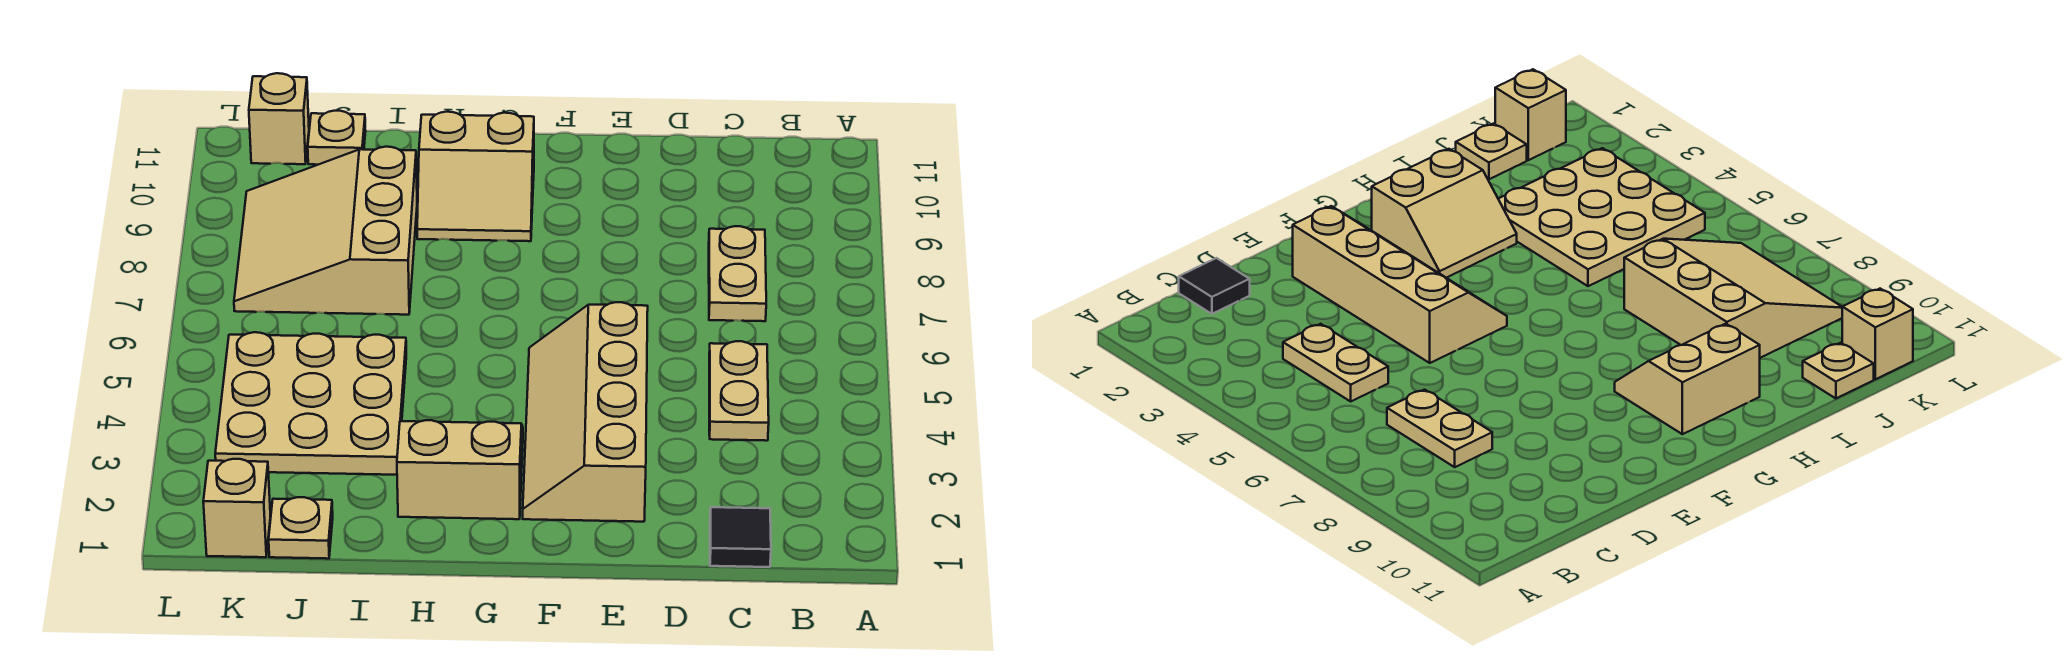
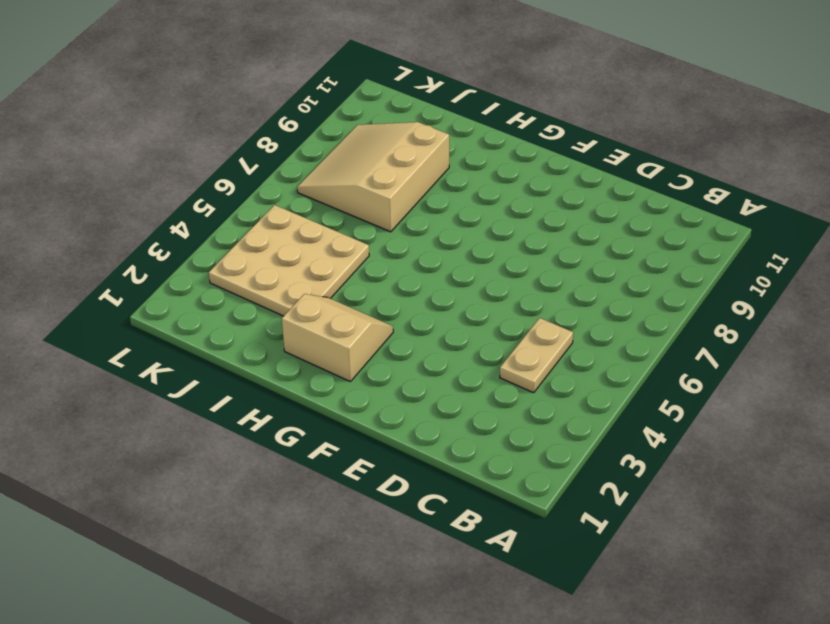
none -> black 1x1 tile [710,507,771,567]
none -> tan 1x2 plate [709,226,766,321]
none -> tan 2x4 slope [523,302,648,522]

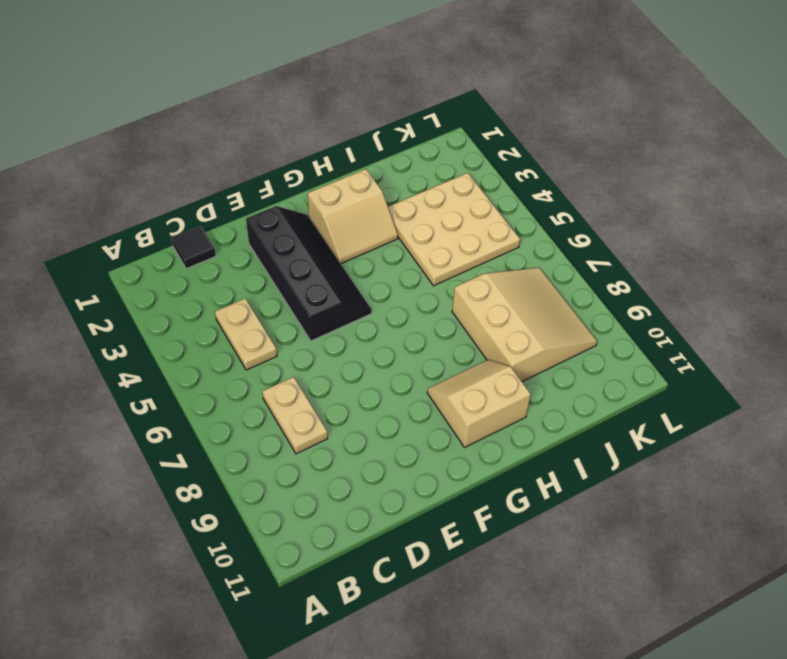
black 2x4 slope [246,206,372,341] -> tan 2x4 slope [523,302,648,522]
none -> tan 1x1 plate [269,497,333,559]
none -> tan 1x1 plate [308,111,366,165]
none -> tan 1x1 brick [203,459,270,557]

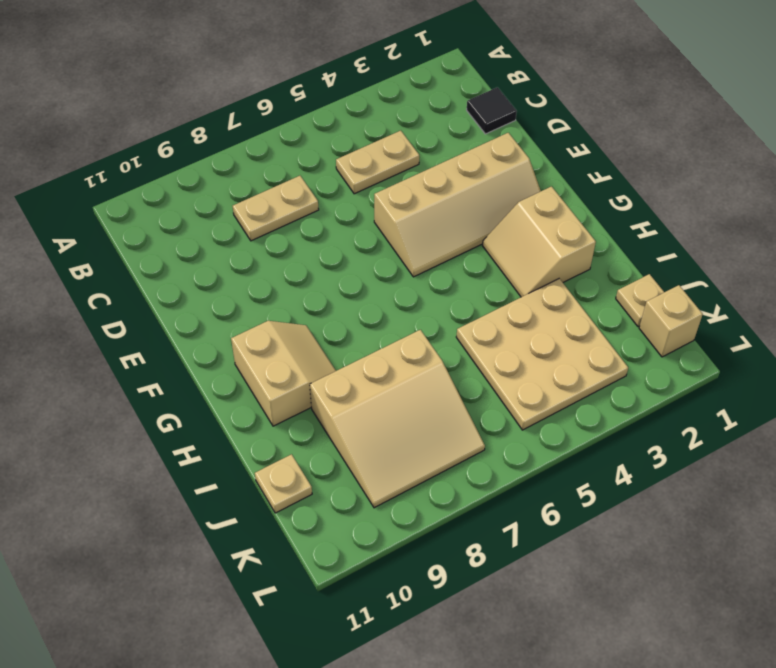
none -> tan 1x1 brick [249,73,309,164]

